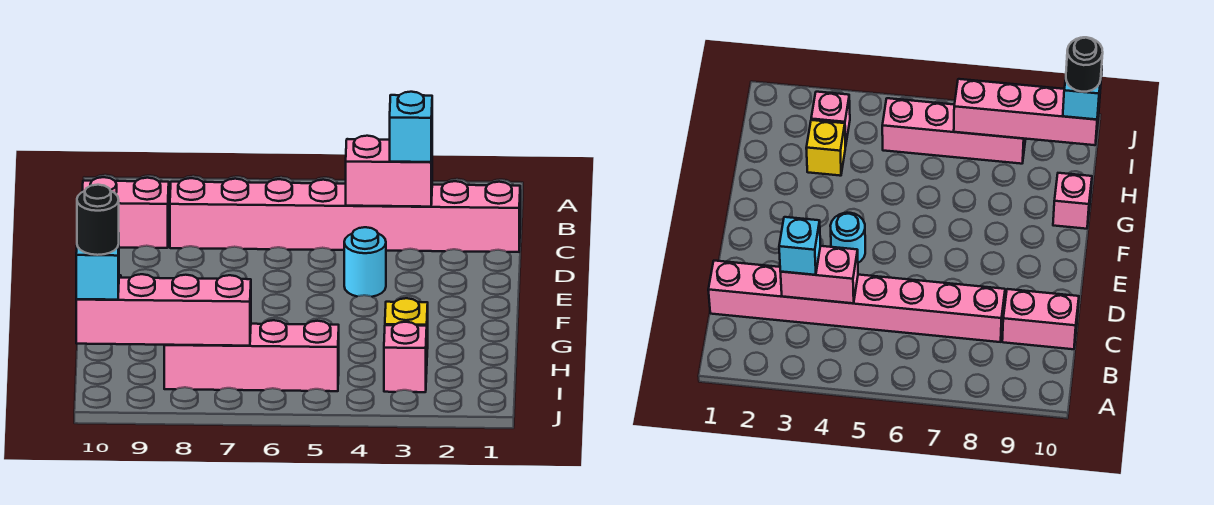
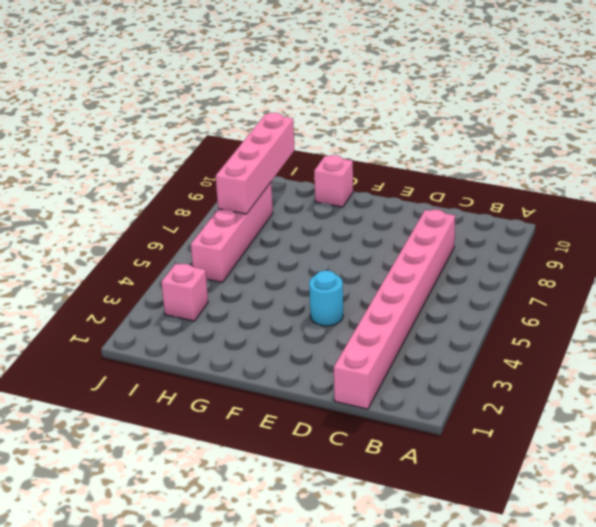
none -> pink 1x2 brick [82,177,169,248]
none -> yellow 1x1 brick [385,298,428,349]
none -> pink 1x2 brick [346,136,432,207]

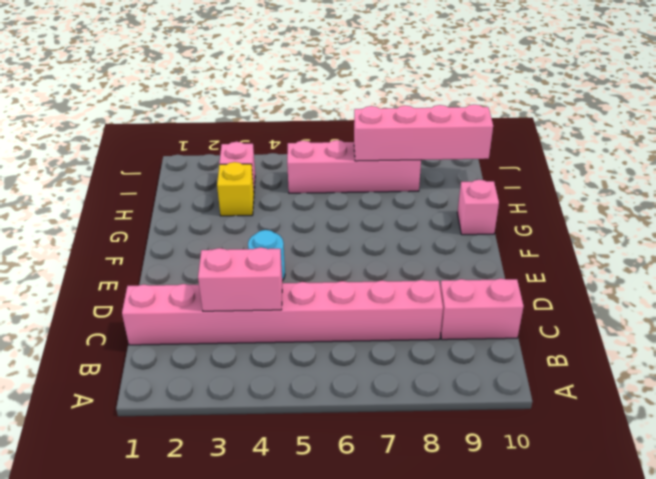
none -> cyan 1x1 brick [390,92,432,162]
none -> cyan 1x1 brick [76,245,119,300]
none -> black 1x1 round brick [77,185,119,255]

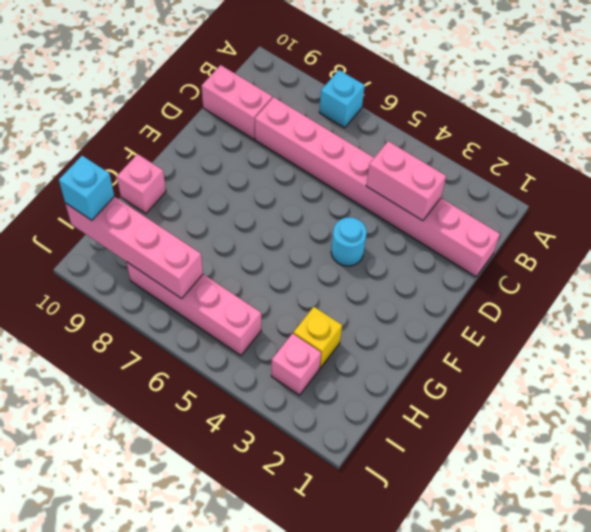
cyan 1x1 brick [319,70,365,128] -> cyan 1x1 brick moved to [390,92,432,162]
none -> black 1x1 round brick [77,185,119,255]

